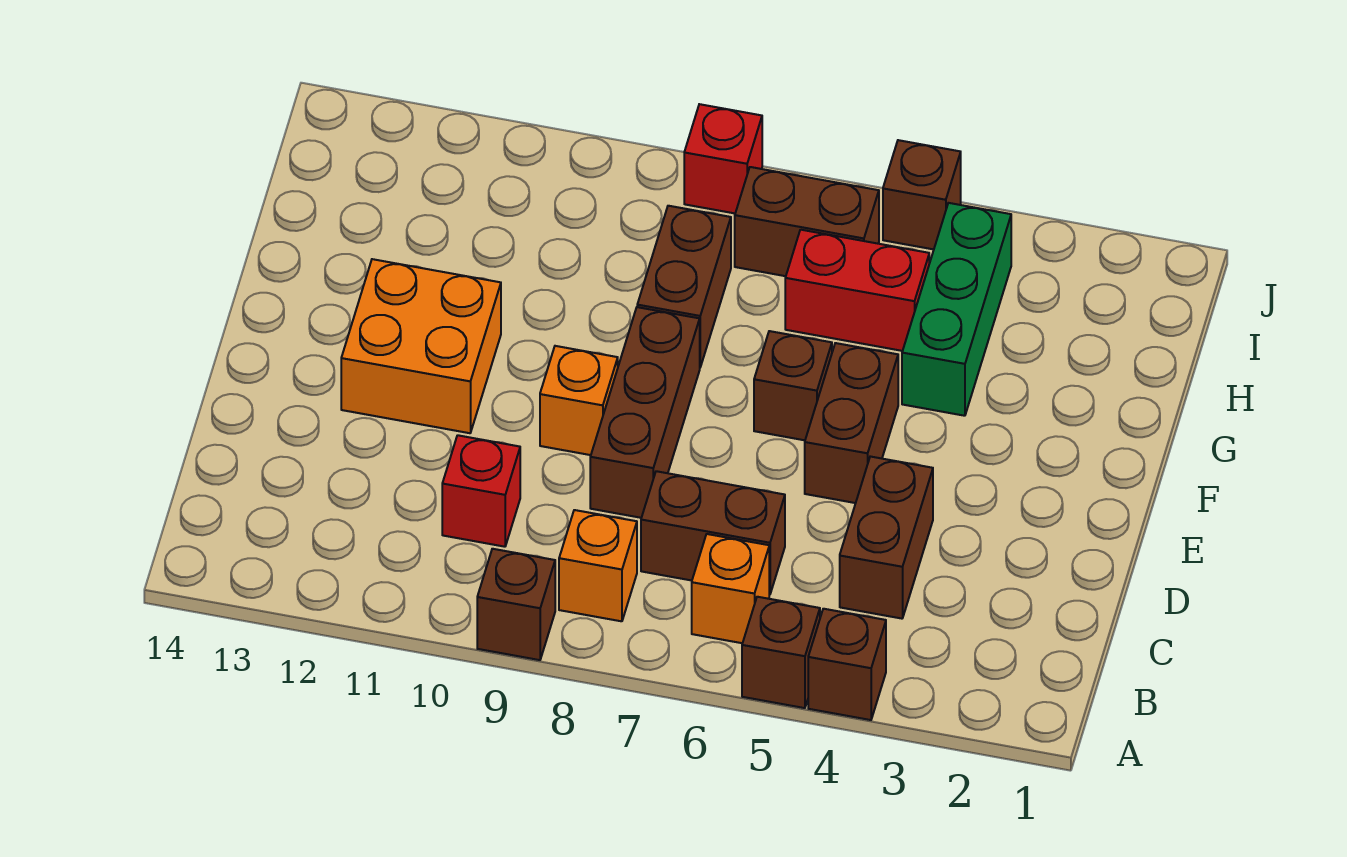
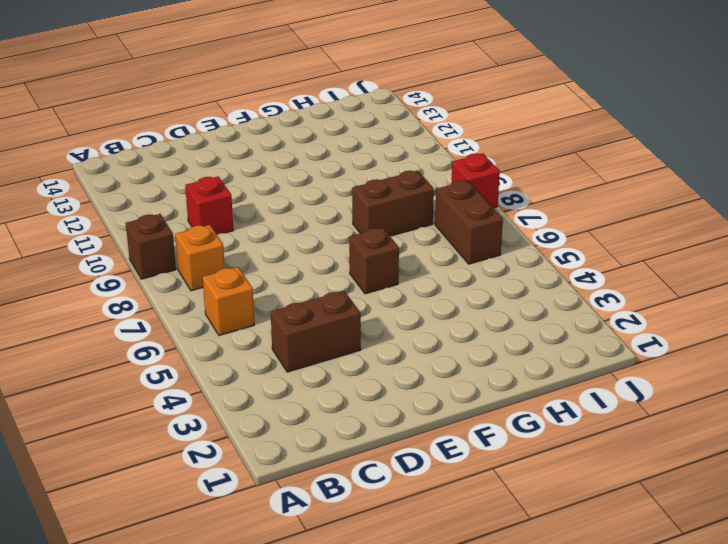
none -> brown 1x1 brick [808,609,886,720]
none -> brown 1x1 brick [742,597,820,708]
none -> brown 1x2 brick [641,471,785,595]

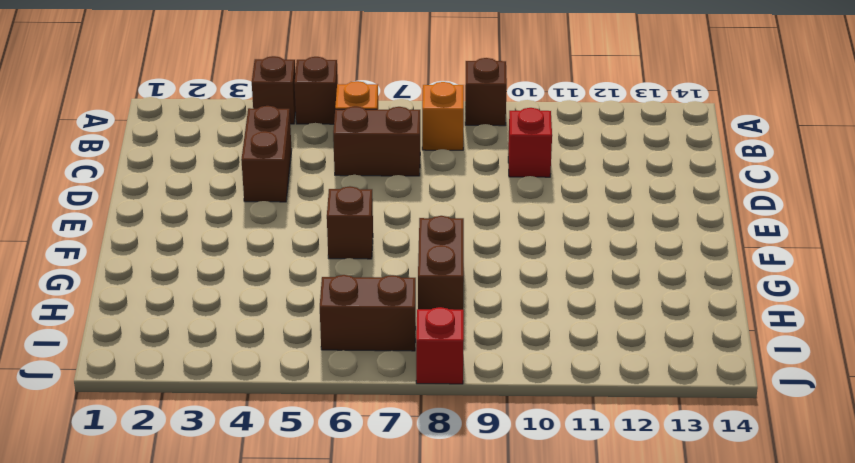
none -> brown 1x3 brick [590,307,700,518]
none -> brown 1x2 brick [805,343,898,503]
none -> orange 1x1 brick [540,346,618,455]

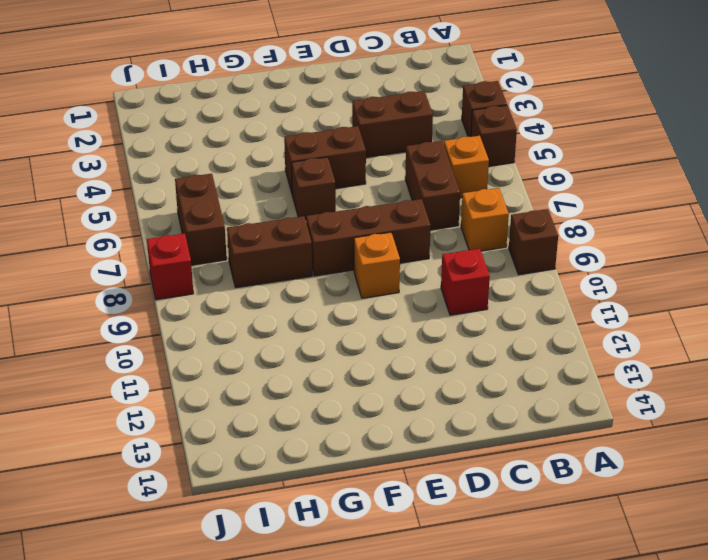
none -> orange 2x2 brick [341,259,501,433]
none -> green 1x3 brick [902,203,1011,416]
none -> red 1x2 brick [785,230,929,351]

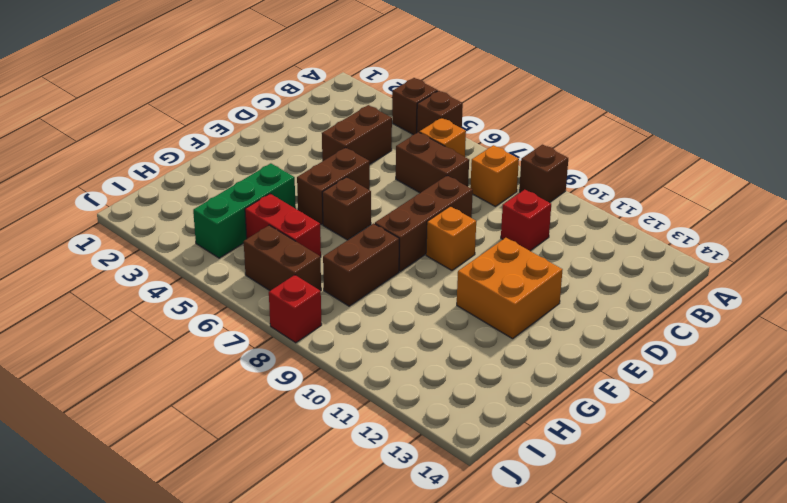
none -> brown 1x1 brick [883,140,961,249]

